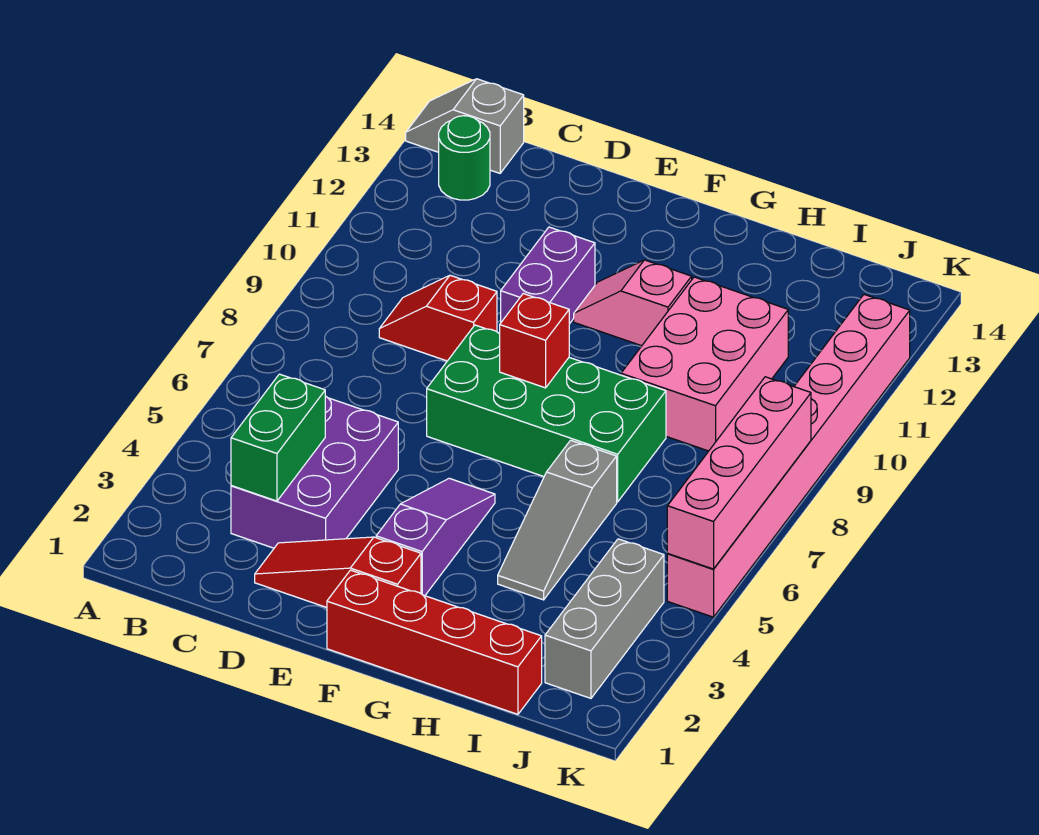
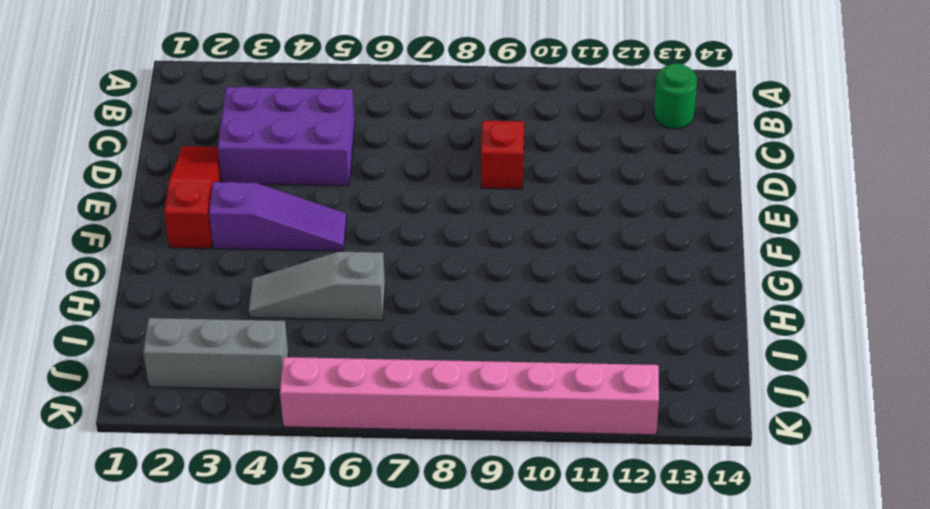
none -> grey 1x2 slope [406,79,524,173]
none -> green 2x4 brick [427,325,666,502]
none -> purple 1x2 brick [501,227,595,324]

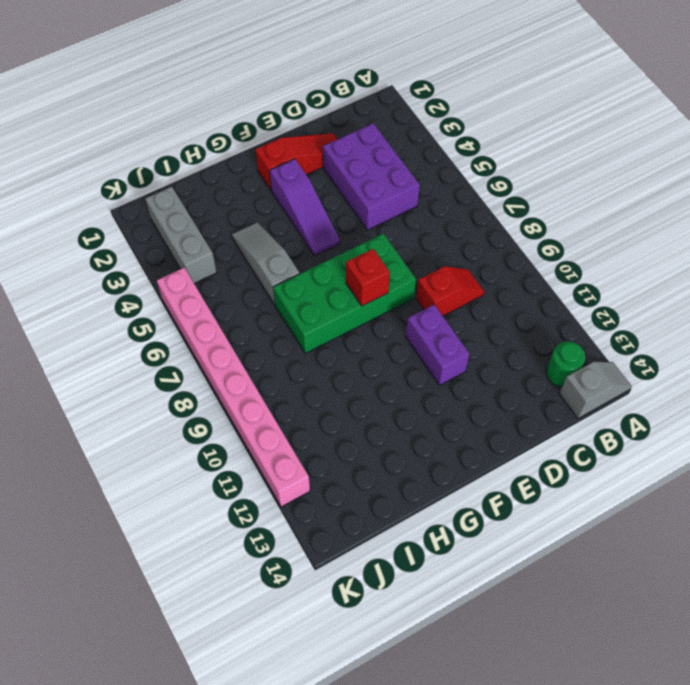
none -> red 1x4 brick [327,570,542,714]
none -> pink 1x2 slope [574,260,692,346]
none -> pink 2x3 brick [621,277,788,451]

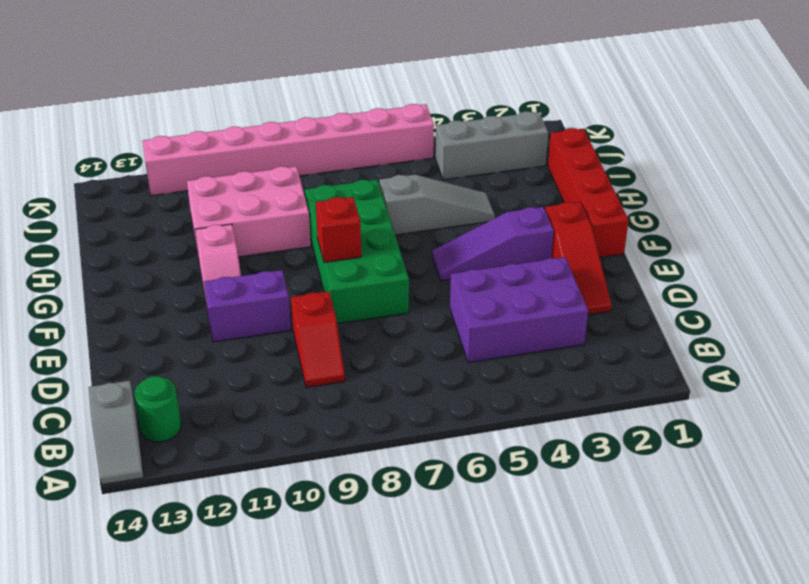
none -> green 1x2 brick [231,374,325,501]
none -> pink 1x4 brick [667,377,811,569]

